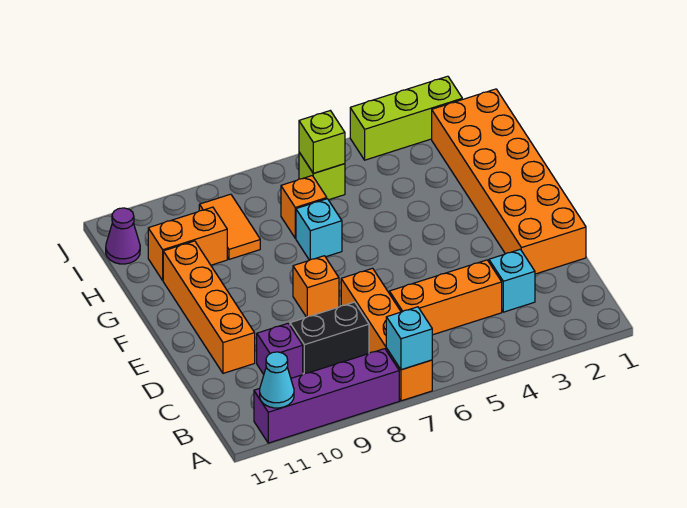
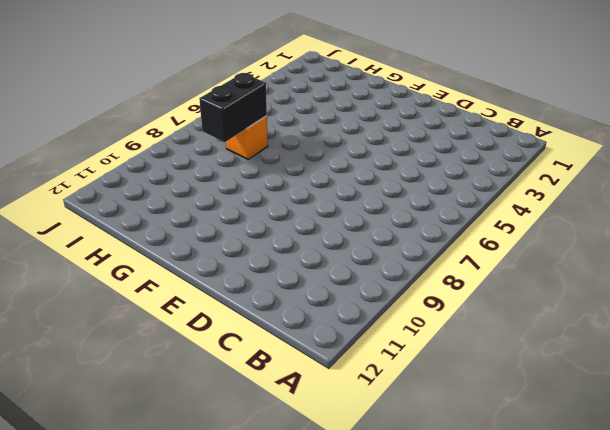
black 1x2 brick [199,73,267,142] -> black 1x2 brick moved to [290,302,369,374]
none -> orange 1x4 brick [341,268,432,401]
none -> purple 1x4 brick [254,349,399,443]
none -> cyan 1x1 brick [489,249,535,312]

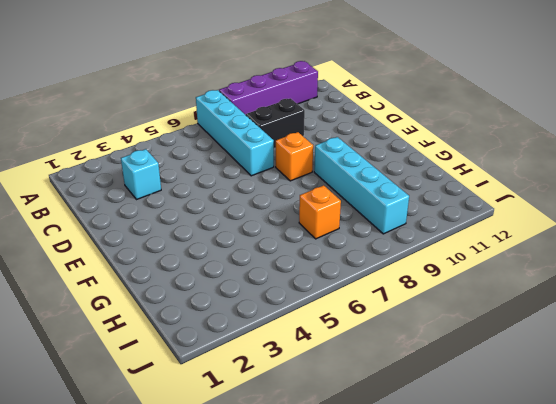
cyan 1x4 brick [196,90,274,176] -> orange 1x4 brick [341,268,432,401]
cyan 1x4 brick [314,137,409,234] -> orange 1x2 tile [199,194,260,259]
none -> orange 1x3 brick [389,260,502,335]
none -> purple 1x1 brick [257,323,303,378]
none -> orange 2x6 brick [432,89,586,274]

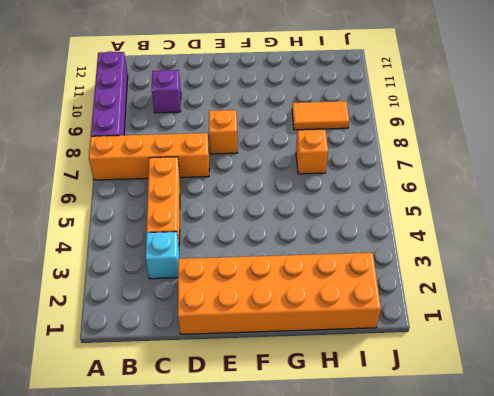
none -> black 1x2 brick [290,302,369,374]
none -> orange 1x4 brick [163,241,255,373]
none -> cyan 1x1 brick [296,199,342,260]

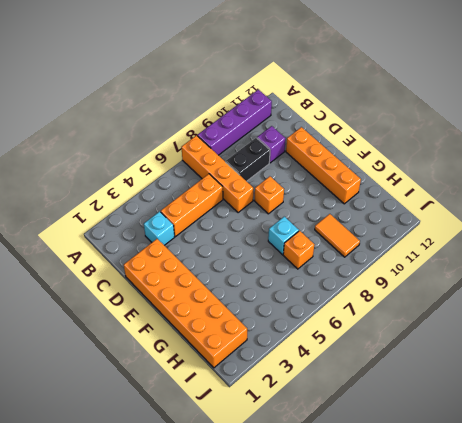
none -> orange 1x2 brick [148,207,227,280]
none -> lime 1x1 brick [299,152,345,200]
none -> purple 1x1 cone [106,208,140,264]

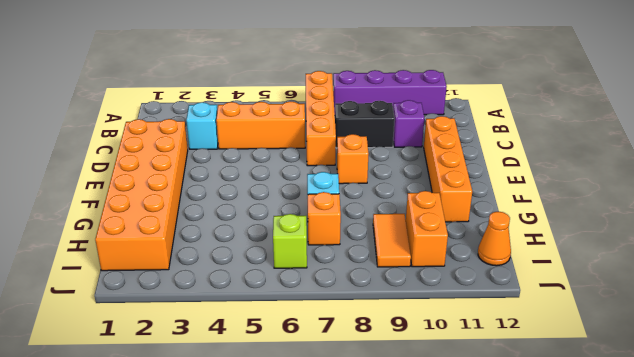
orange 1x2 brick [406,191,448,267] -> orange 1x2 brick turned to [148,207,227,280]
orange 1x1 cone [478,212,511,266] -> purple 1x1 cone [106,208,140,264]
none -> lime 1x3 brick [350,76,462,160]
none -> cyan 1x1 brick [386,307,432,370]
none -> cyan 1x1 cone [260,352,294,408]

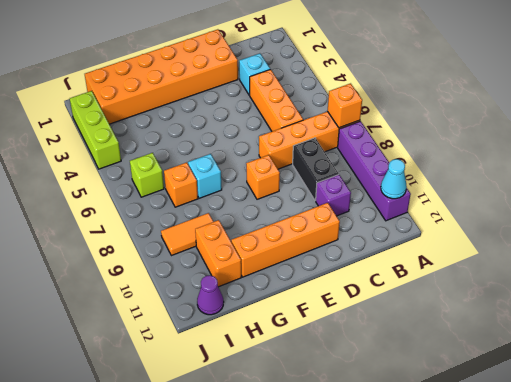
orange 1x1 brick [328,83,362,128] -> cyan 1x1 brick [386,307,432,370]
none -> lime 1x1 brick [299,111,345,173]

